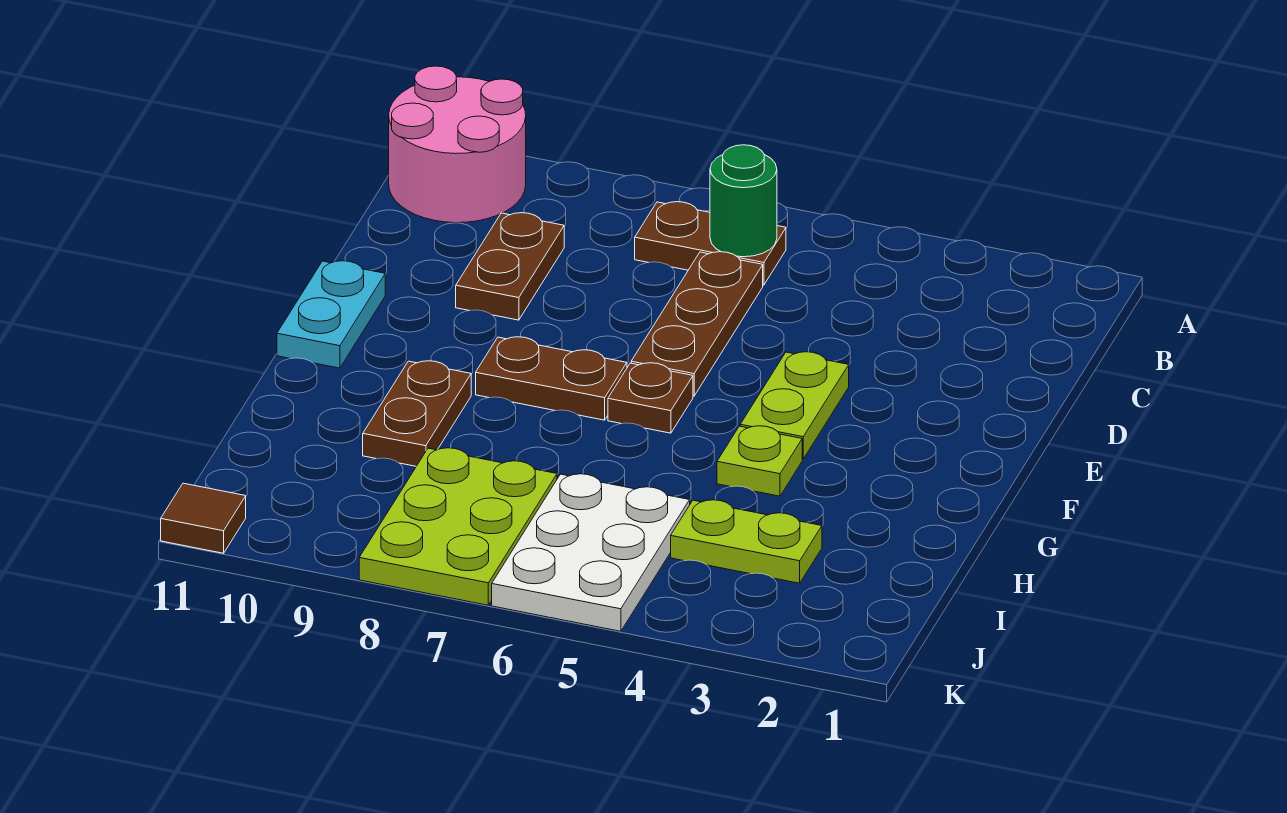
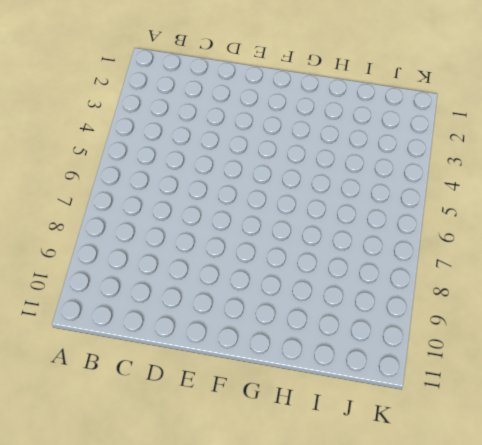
none -> pink 2x2 round brick [389,66,526,223]
none -> brown 1x2 plate [635,202,786,285]
none -> brown 1x3 plate [631,252,763,396]

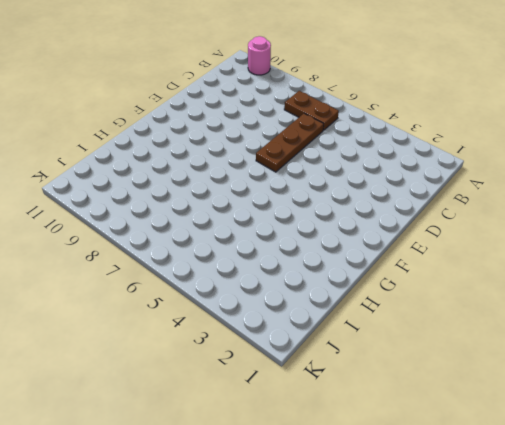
pink 1x1 round brick [248,36,271,75] -> pink 2x2 round brick [389,66,526,223]
none -> brown 1x2 plate [456,213,564,320]
none -> lime 1x2 plate [740,352,849,459]
none -> cyan 1x2 plate [277,261,385,368]

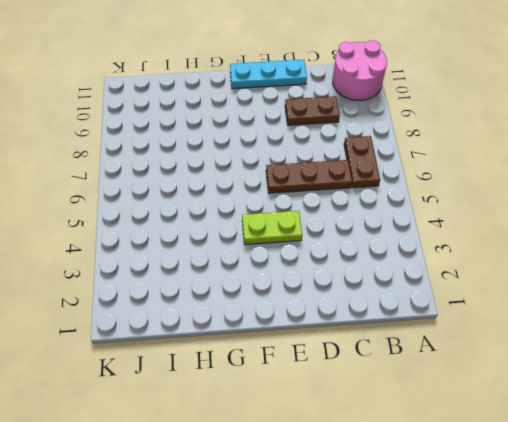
cyan 1x3 plate [230,60,307,89] -> cyan 1x2 plate [277,261,385,368]
none -> brown 1x1 plate [608,363,693,433]
none -> brown 1x2 plate [476,337,627,420]
none -> lime 1x1 plate [717,426,802,496]

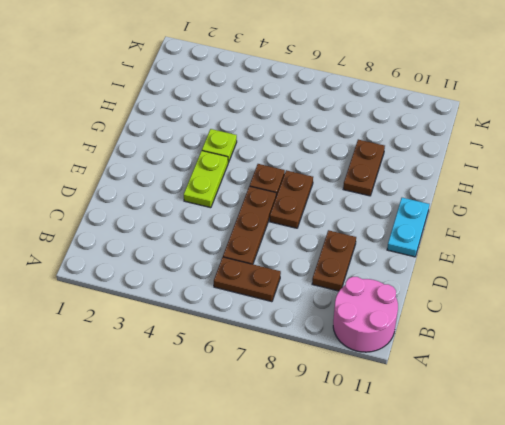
brown 1x2 plate [270,170,313,228] -> brown 1x2 plate turned to [476,337,627,420]
none -> lime 1x2 plate [671,500,822,583]
none -> white 2x3 plate [492,474,690,631]
none -> lime 2x3 plate [359,448,557,605]

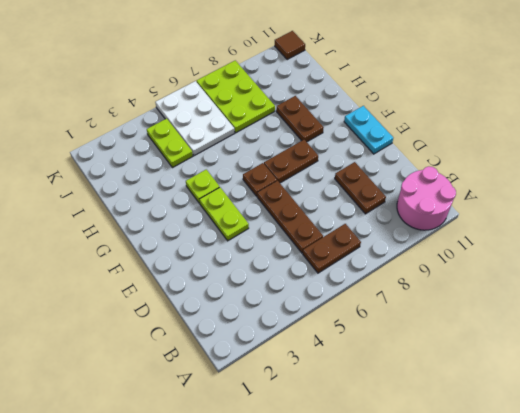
lime 1x2 plate [147,119,193,168] -> lime 1x2 plate turned to [671,500,822,583]
none -> green 1x1 round brick [710,145,777,257]

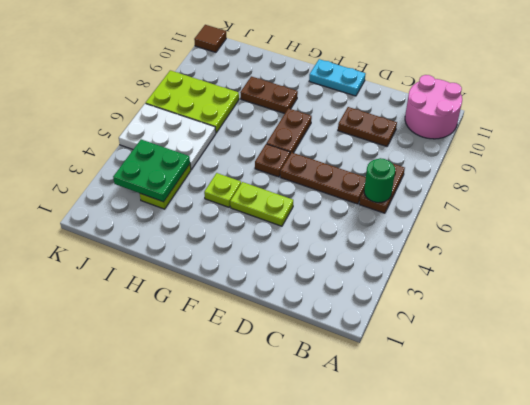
green 2x2 plate [113,139,190,202] -> none

